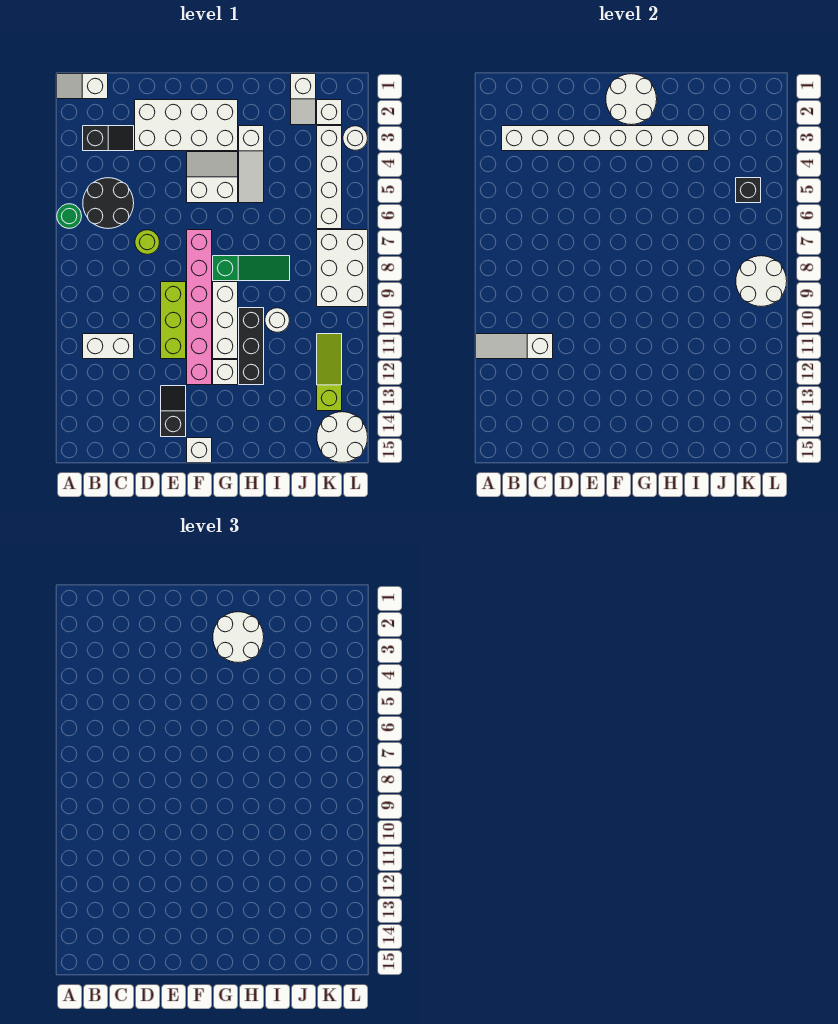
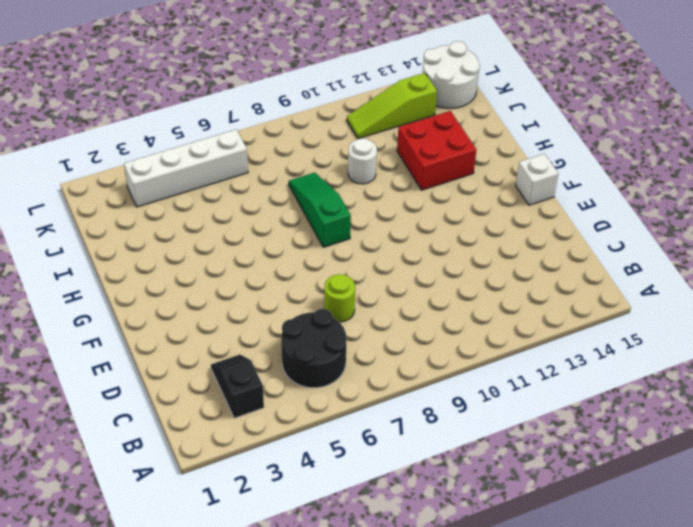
red 2x2 brick [397,111,476,190] -> black 1x3 brick [239,308,264,385]
none -> white 1x2 slope [57,74,108,99]
none -> green 1x1 round brick [57,204,82,228]
none -> white 1x2 brick [83,334,134,359]
none -> white 2x4 brick [135,100,238,151]

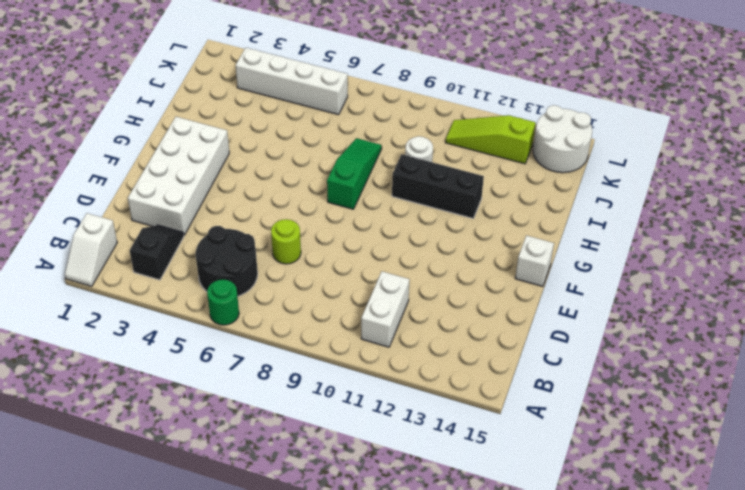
none -> lime 1x3 brick [161,282,186,359]
none -> black 1x2 slope [161,386,186,437]
none -> white 2x2 slope [187,152,238,203]
none -> pink 1x6 brick [187,230,212,385]

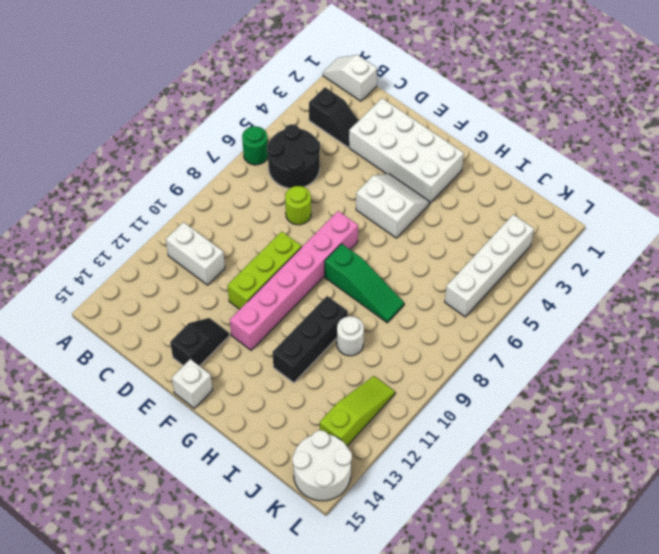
none -> white 1x3 brick [213,282,238,359]
none -> white 1x1 brick [213,360,238,385]
none -> white 1x3 slope [239,126,264,203]
none -> white 1x2 slope [291,74,316,125]

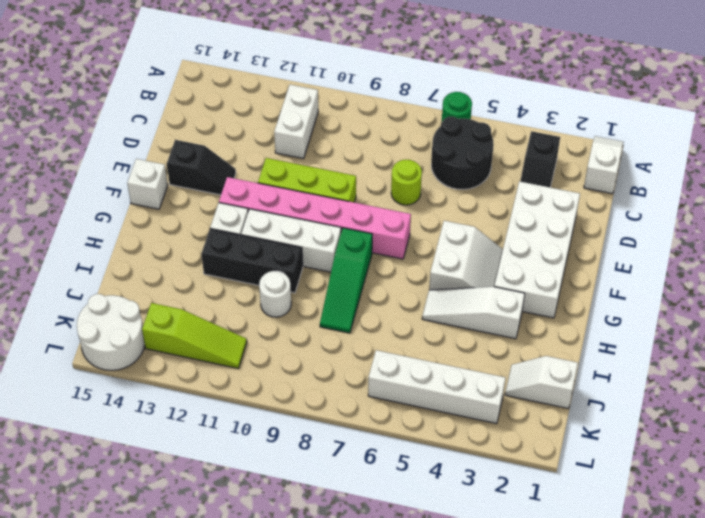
none -> white 1x1 brick [317,100,342,125]
none -> white 2x3 brick [317,230,368,307]
none -> white 1x1 round brick [343,126,368,150]
none -> white 1x3 slope [476,334,553,359]

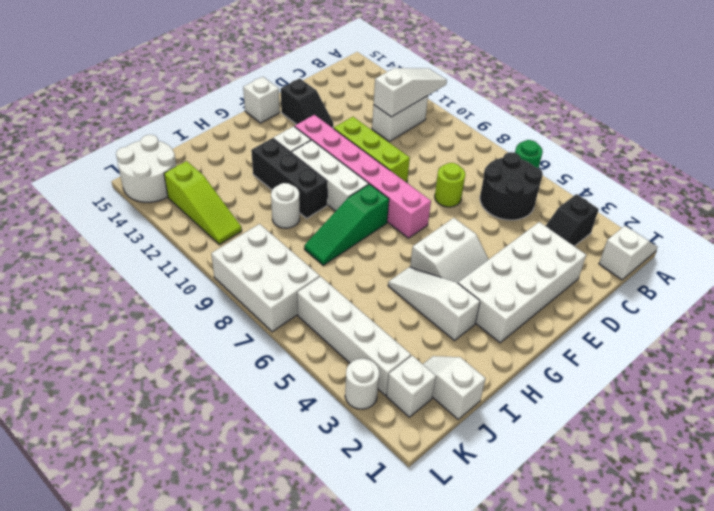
none -> white 1x8 brick [502,126,709,151]
none -> white 2x2 round brick [606,74,657,125]
none -> black 1x1 brick [736,178,761,203]
none -> white 2x2 round brick [736,256,787,307]

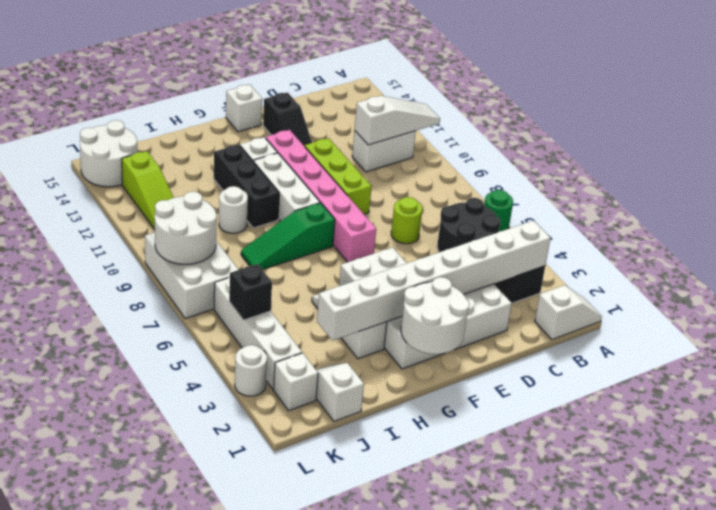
none -> white 2x2 round brick [213,612,264,663]

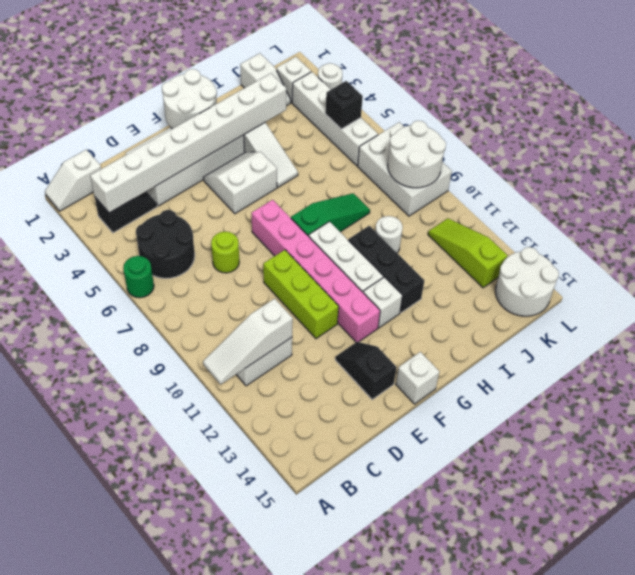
none -> white 2x2 round brick [213,612,264,663]

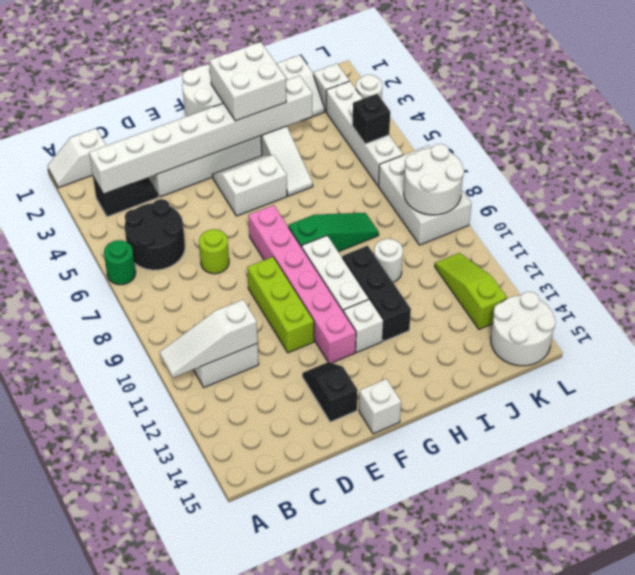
white 2x2 brick [210,42,286,121] -> white 2x2 round brick [213,612,264,663]

